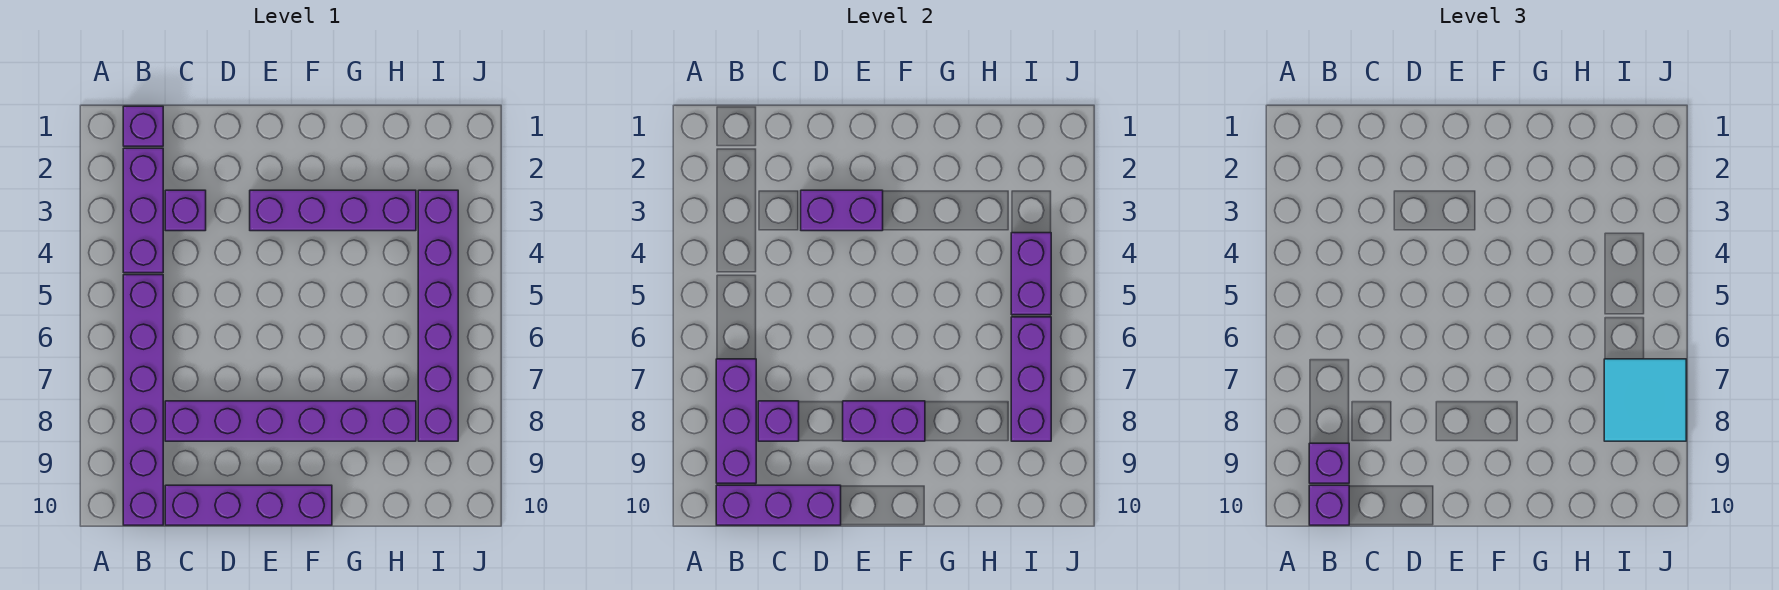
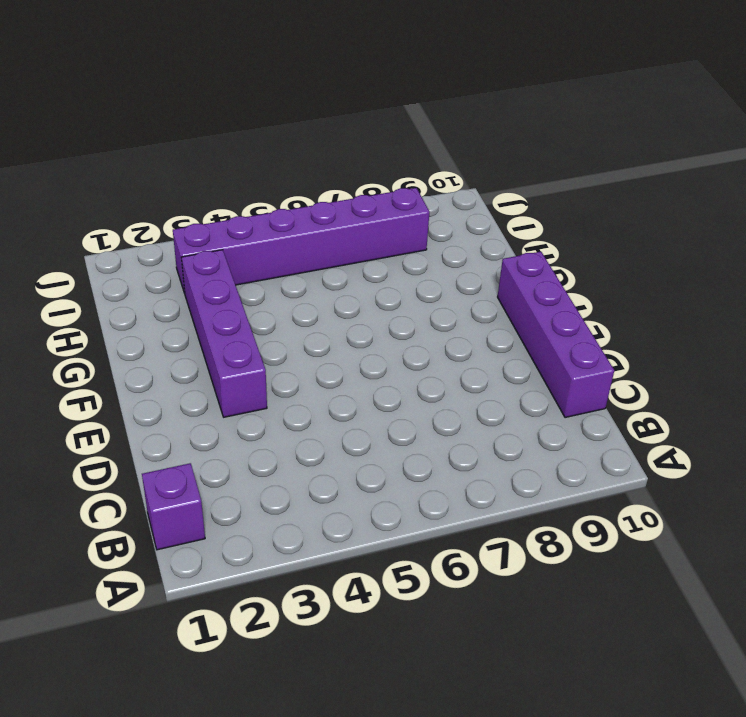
none -> purple 1x3 brick [123,148,163,273]
none -> purple 1x6 brick [123,275,163,525]
none -> purple 1x1 brick [165,190,206,231]

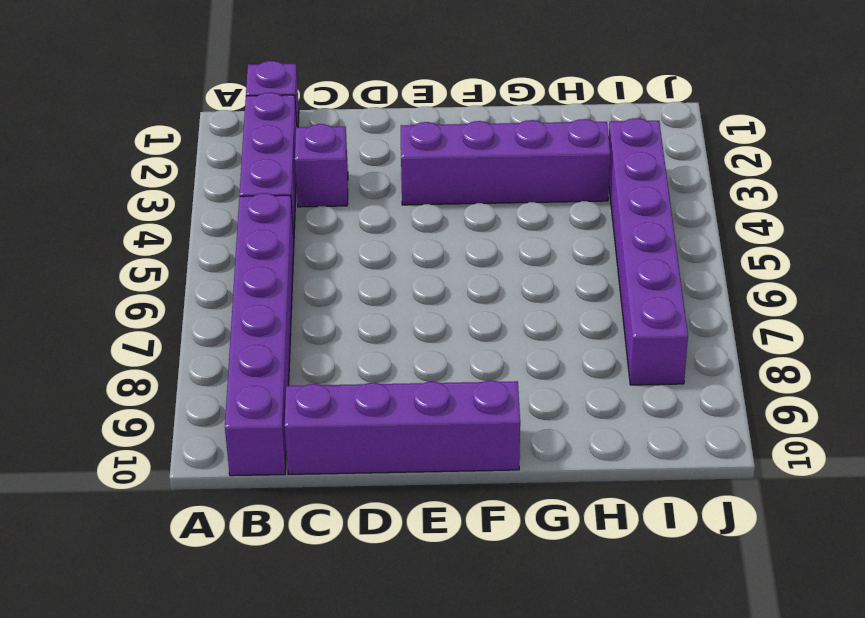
none -> purple 1x6 brick [165,401,416,441]
none -> purple 1x3 brick [716,359,756,483]
none -> purple 1x3 brick [716,485,841,525]

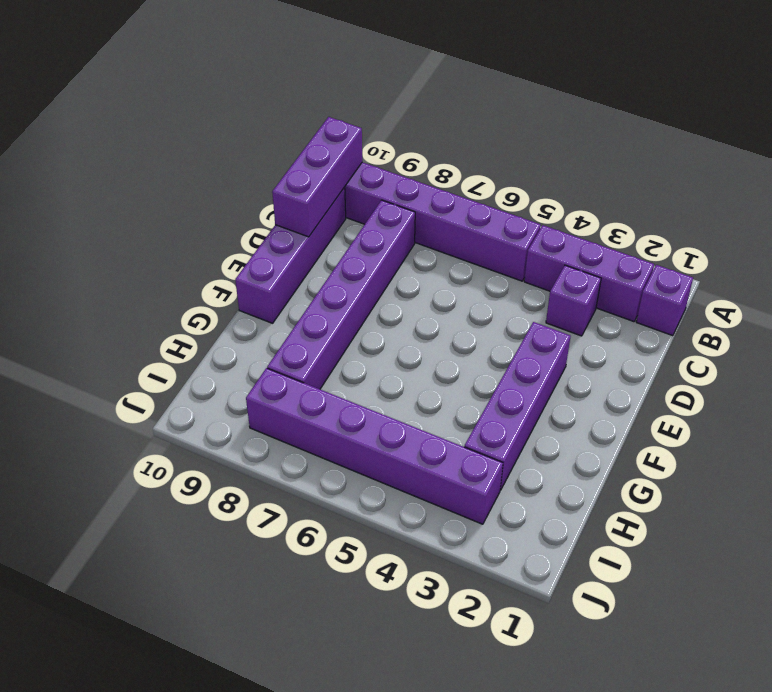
none -> purple 1x3 brick [716,359,756,483]
none -> purple 1x1 brick [758,401,799,441]
none -> purple 1x2 brick [801,190,883,231]

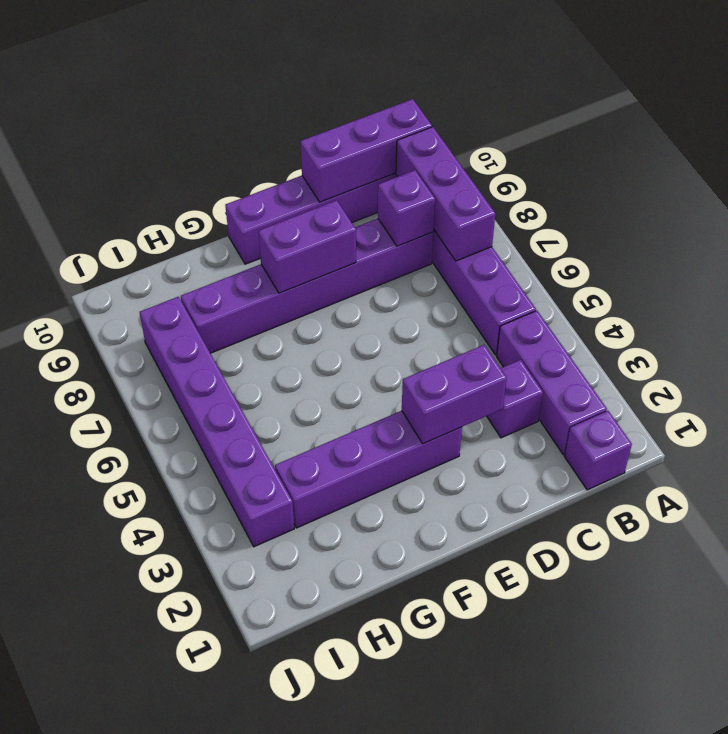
none -> purple 1x2 brick [1011,233,1051,315]
none -> purple 1x3 brick [1011,317,1051,441]
none -> purple 1x1 brick [1309,443,1349,483]

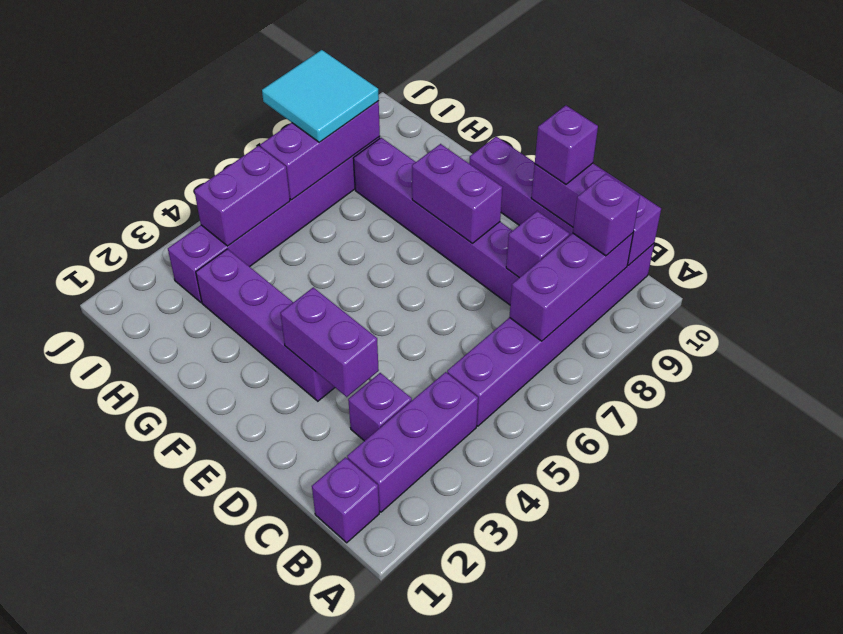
purple 1x1 brick [535,105,598,184] -> purple 1x1 brick moved to [1309,485,1349,525]

